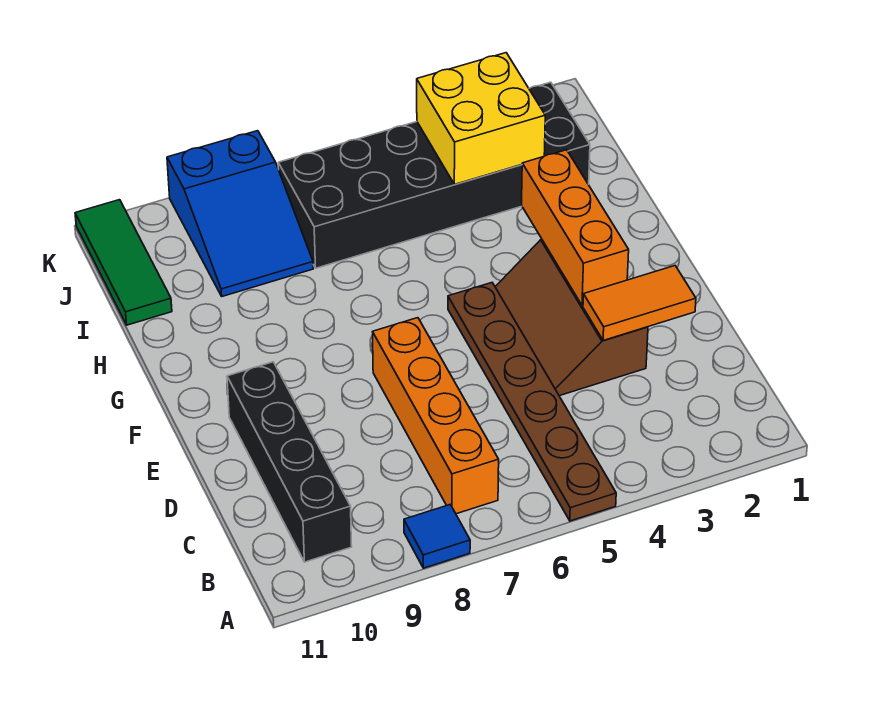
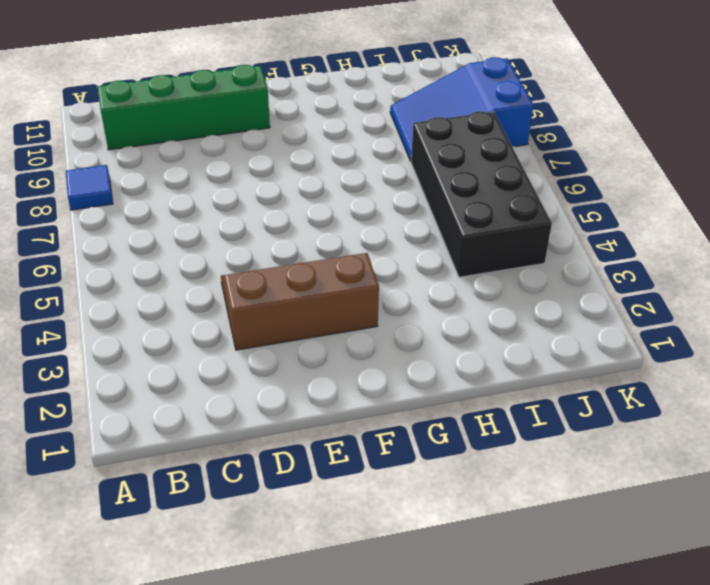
green 1x4 brick [98,65,270,150] -> black 1x4 brick [227,362,352,562]
black 2x4 brick [411,111,552,277] -> black 2x6 brick [278,82,590,268]
none -> brown 1x6 plate [448,283,616,521]
none -> orange 1x4 brick [373,318,499,514]

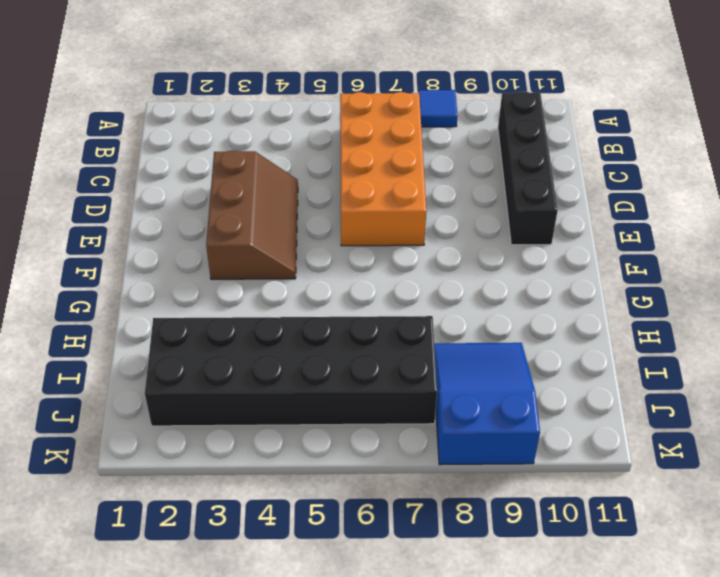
orange 2x4 brick [340,92,426,246] -> orange 1x4 brick [373,318,499,514]
none -> brown 1x6 plate [448,283,616,521]
none -> green 1x3 tile [75,200,172,325]

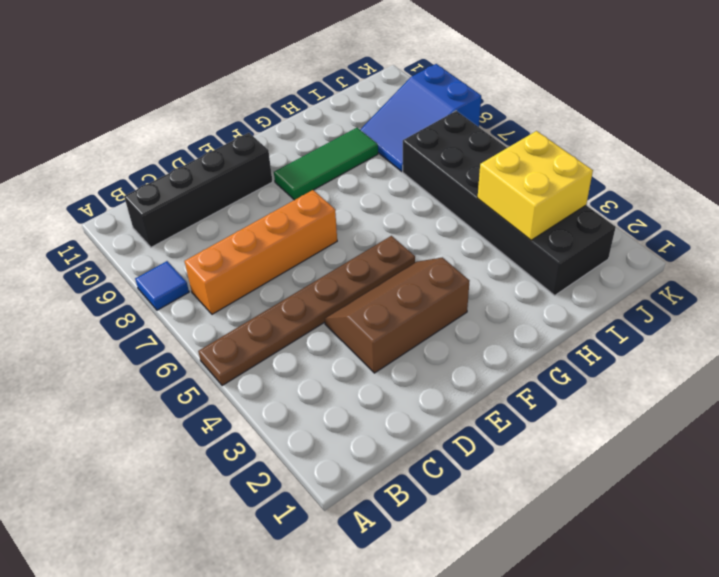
green 1x3 tile [274,128,378,200] -> green 1x3 tile moved to [75,200,172,325]
none -> orange 1x2 tile [583,266,696,341]
none -> orange 1x3 brick [522,150,629,306]

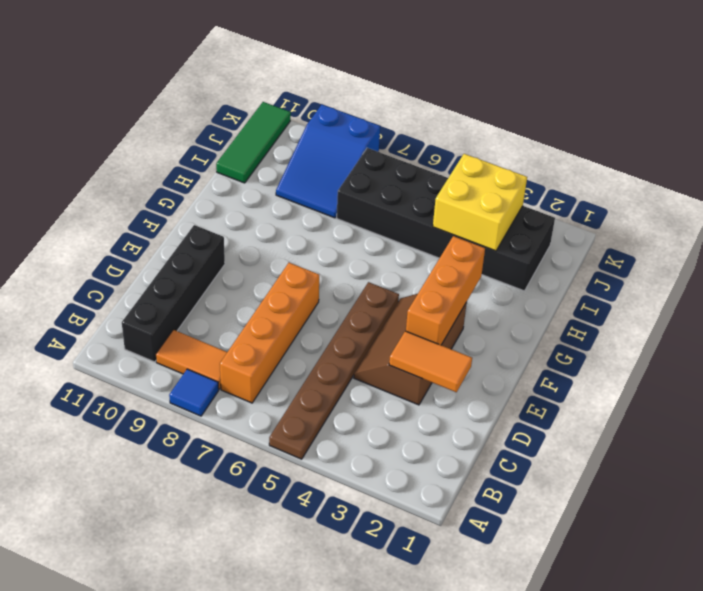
orange 1x2 tile [156,330,227,389] -> none

